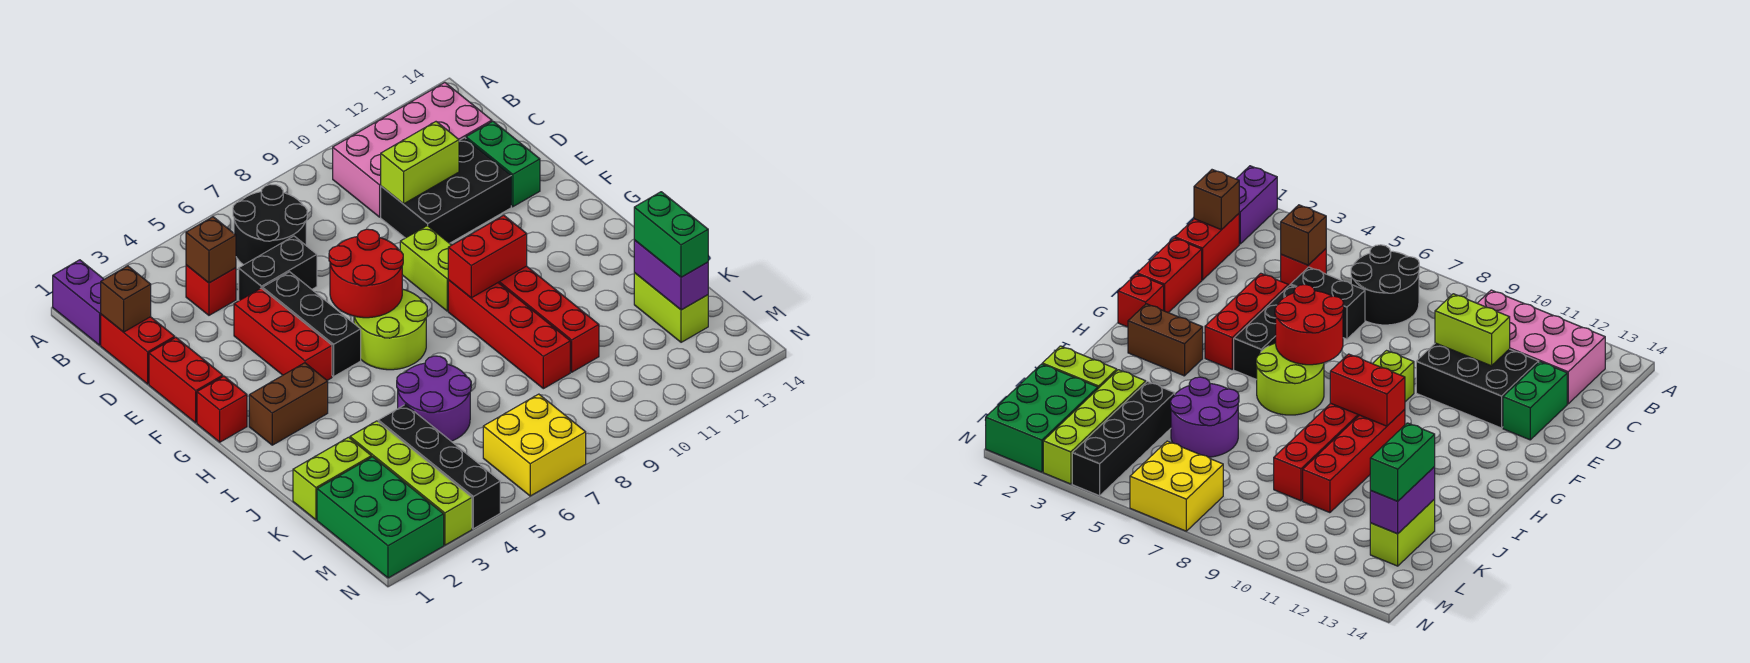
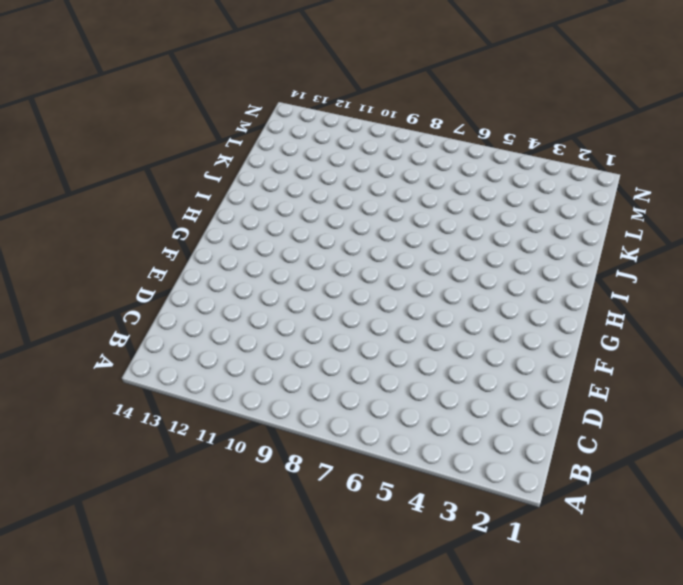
none -> purple 1x2 brick [53,260,104,345]
none -> black 2x2 round brick [233,184,307,265]
none -> pink 2x4 brick [333,83,492,217]
none -> red 1x2 brick [101,314,175,384]

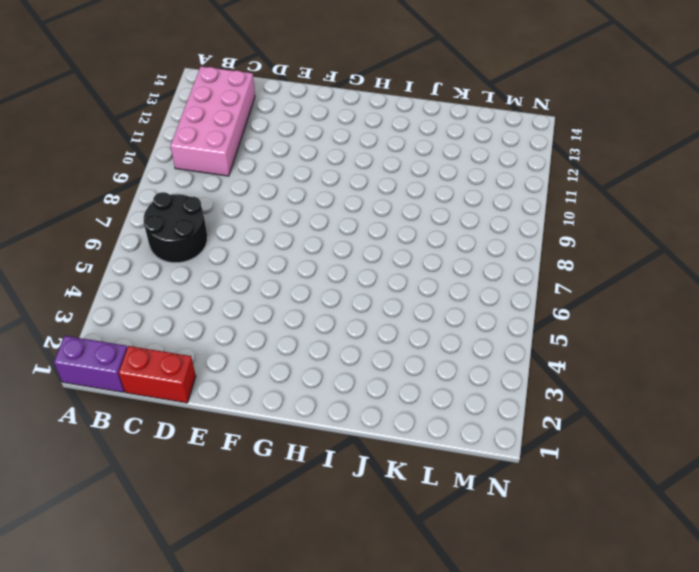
none -> red 1x1 brick [186,265,236,315]
none -> black 1x2 brick [239,236,317,301]
none -> black 2x3 brick [381,138,511,243]
none -> green 1x2 brick [466,121,540,207]

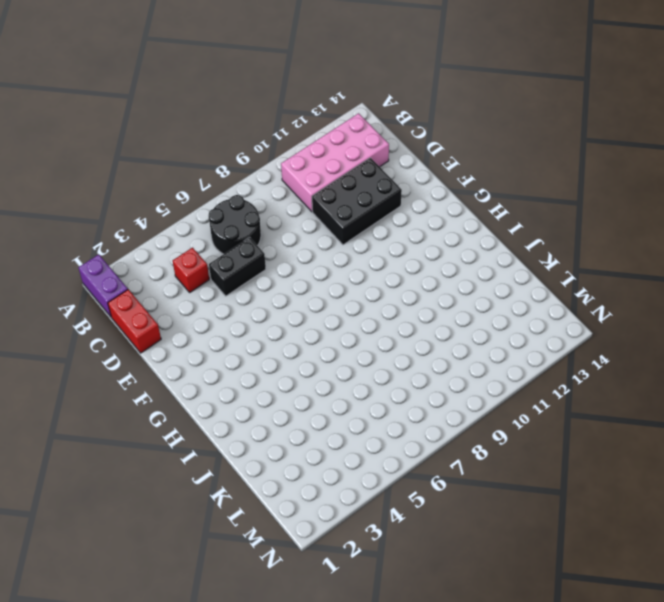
none -> green 1x2 brick [466,121,540,207]
none -> red 1x2 brick [149,337,223,423]
none -> red 1x3 brick [234,288,332,380]
none -> black 1x3 brick [263,272,361,377]

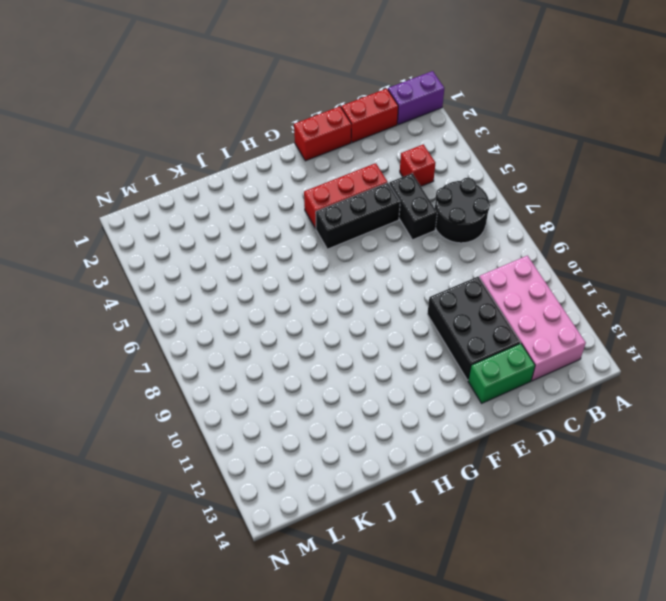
none -> lime 1x2 brick [400,226,451,311]
none -> red 1x1 brick [197,376,247,442]
none -> lime 2x2 round brick [354,289,427,370]
none -> brown 1x2 brick [249,363,328,445]

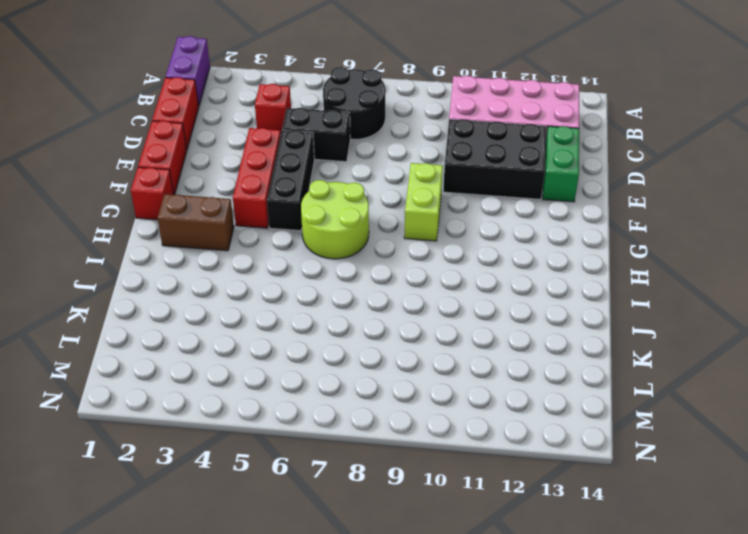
none -> red 1x4 brick [448,280,570,389]
none -> red 1x4 brick [498,266,599,372]
none -> purple 2x2 round brick [397,356,471,441]
none -> lime 1x2 brick [293,437,371,520]

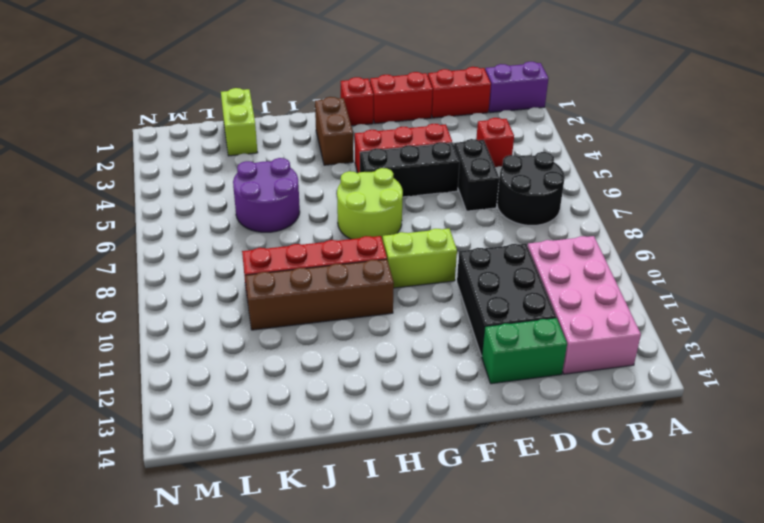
brown 1x4 brick [245,259,394,330] -> red 1x4 brick [498,266,599,372]
none -> lime 1x4 brick [350,421,472,545]
none -> black 1x4 brick [378,405,500,529]
none -> lime 1x2 brick [634,273,708,342]
none -> green 2x3 brick [317,457,444,578]

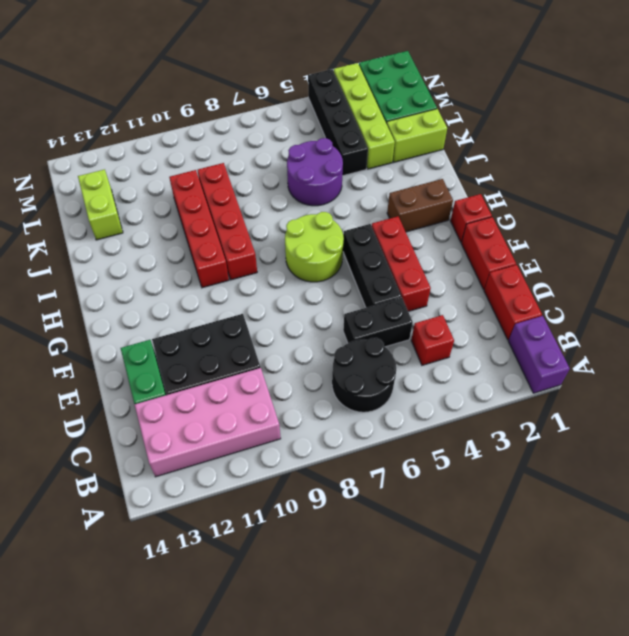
none -> lime 1x2 brick [400,226,451,311]
none -> yellow 2x2 brick [483,394,586,496]
none -> brown 1x1 brick [101,266,151,332]
none -> brown 1x1 brick [186,217,236,283]

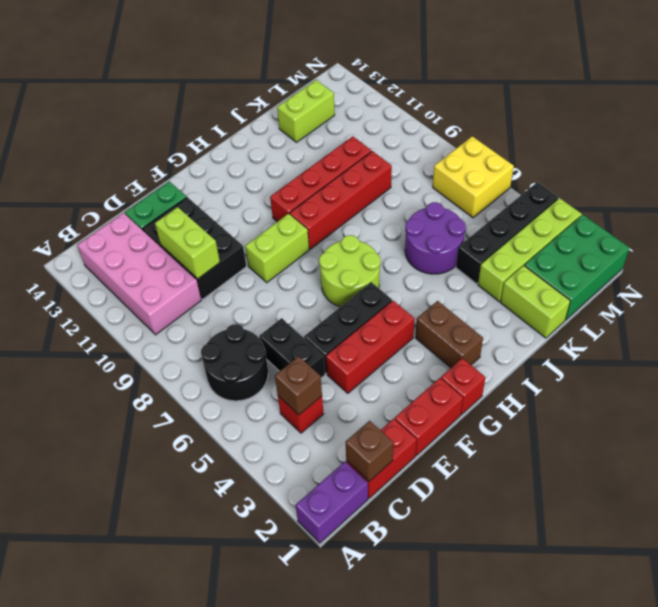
none -> red 2x2 round brick [329,229,403,318]
none -> red 1x2 brick [448,215,527,298]
none -> purple 1x2 brick [634,240,708,310]
none -> green 1x2 brick [634,192,708,277]

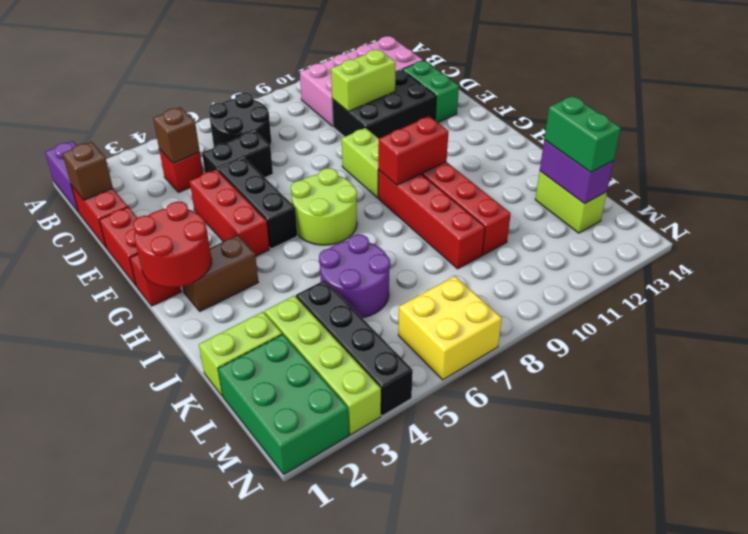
red 2x2 round brick [133,202,212,287] -> red 2x2 round brick moved to [329,229,403,318]

